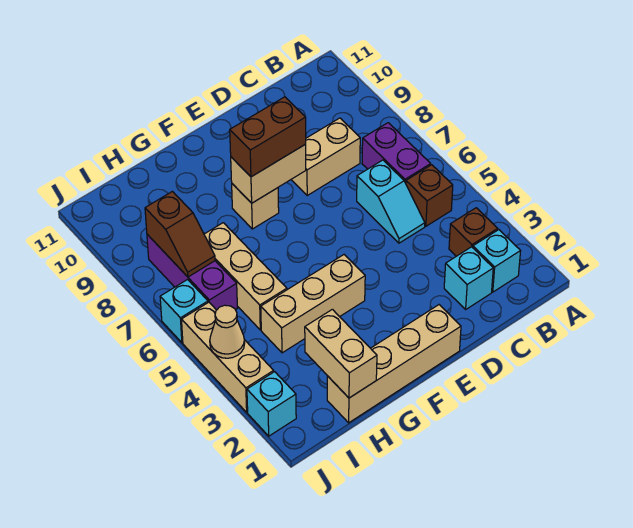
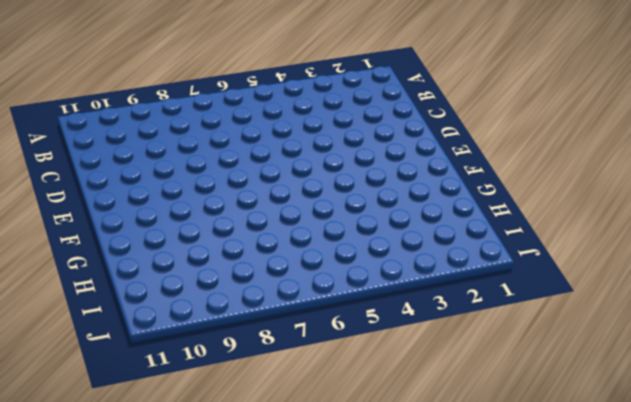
none -> cyan 1x1 brick [473,230,521,292]
none -> brown 1x1 brick [449,208,498,256]
none -> brown 1x1 brick [406,165,453,226]

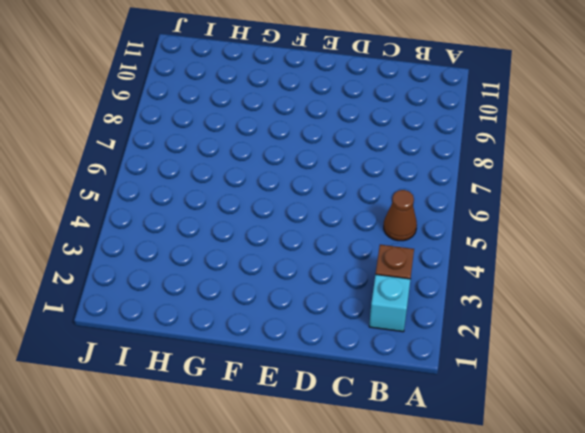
brown 1x1 cone [384,190,417,241] -> brown 1x1 brick [406,165,453,226]
none -> purple 1x2 brick [362,123,431,183]
none -> cyan 1x1 brick [444,247,493,309]
none -> cyan 1x2 slope [357,160,425,243]

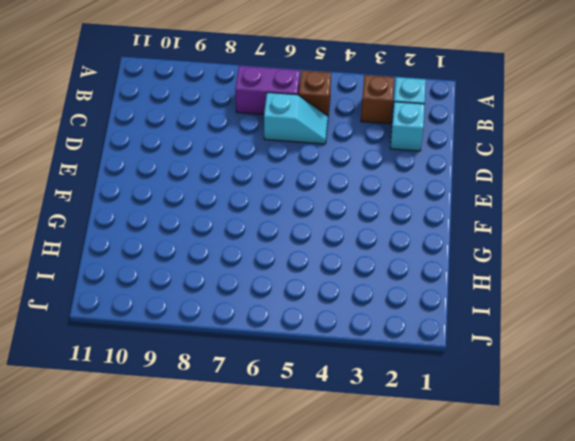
none -> tan 1x2 brick [291,118,360,195]
none -> tan 1x4 brick [327,305,461,423]
none -> tan 1x3 brick [261,255,365,353]

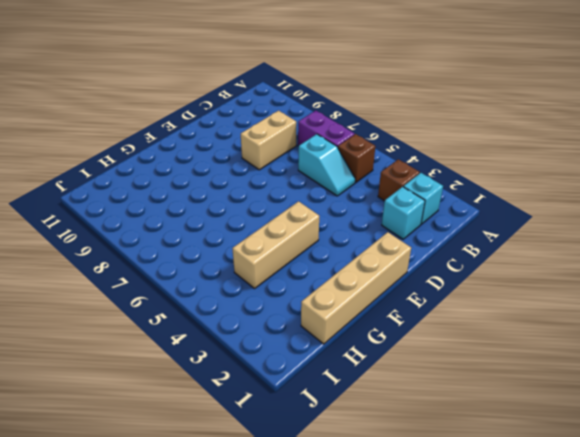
none -> tan 1x1 brick [232,184,279,229]
none -> tan 1x3 brick [204,223,287,330]
none -> purple 1x3 brick [147,234,237,310]

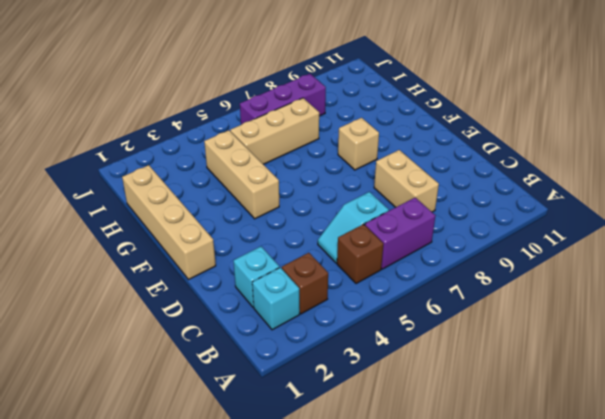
none -> cyan 1x1 brick [247,372,296,436]
none -> tan 1x3 brick [182,302,274,412]
none -> cyan 1x1 brick [160,280,208,343]

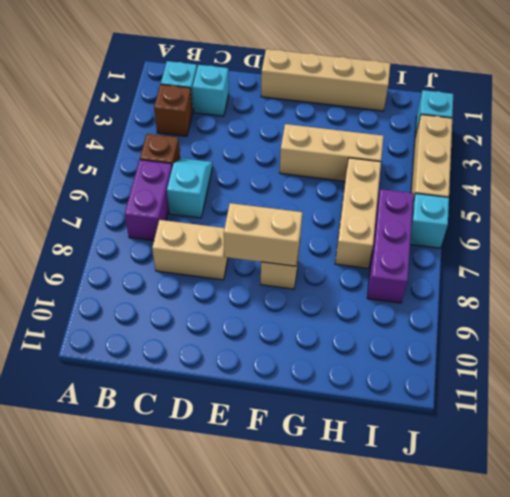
none -> tan 1x2 brick [305,309,377,398]
none -> brown 1x2 slope [145,191,215,277]
none -> tan 1x1 cone [210,305,245,358]

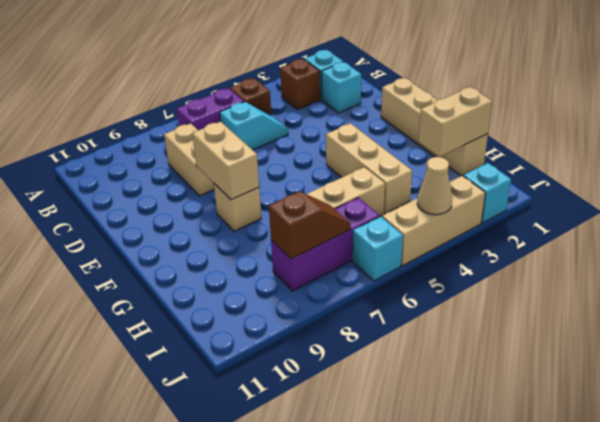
none -> brown 1x2 brick [230,97,306,177]

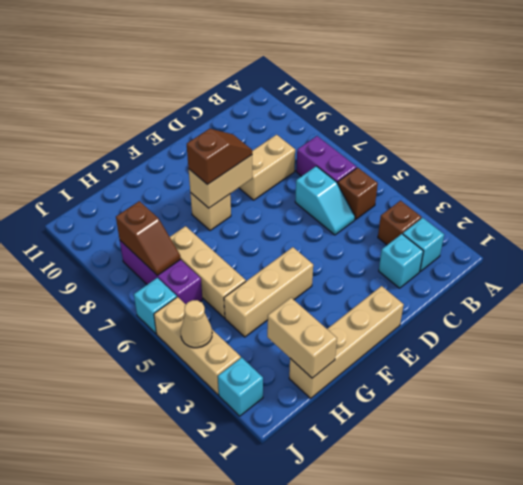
brown 1x2 slope [187,129,252,185] -> brown 1x2 brick [230,97,306,177]

